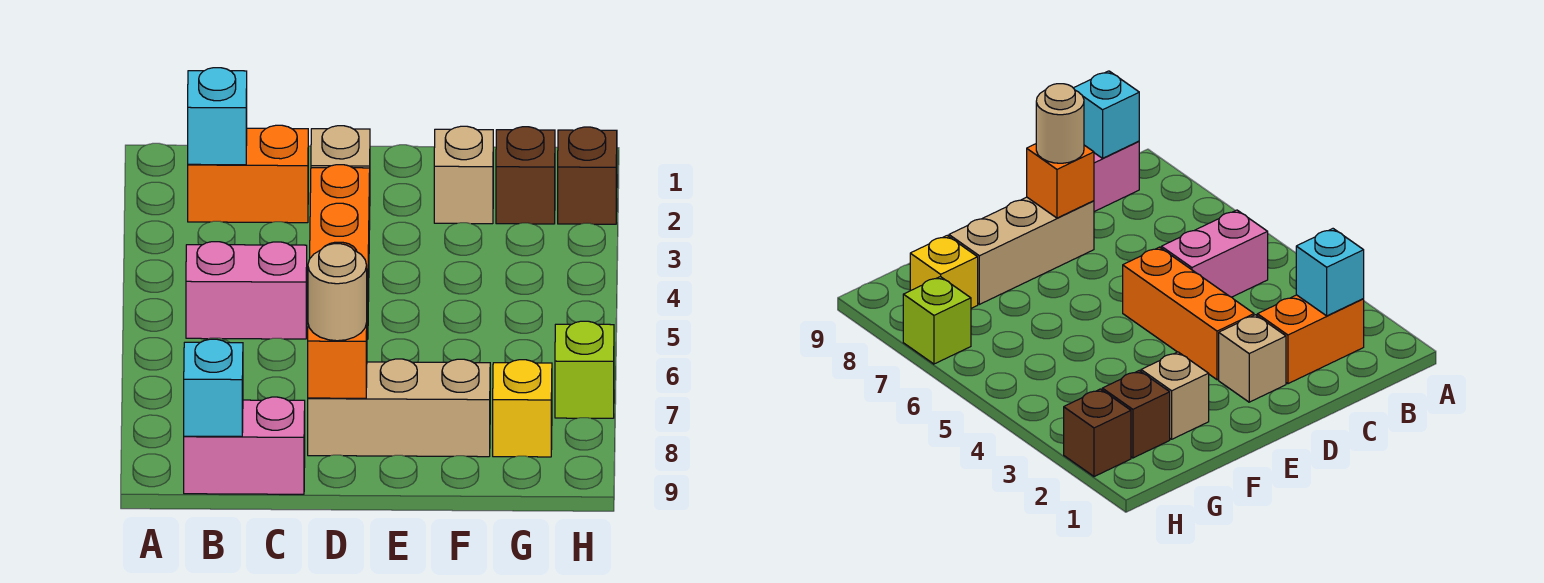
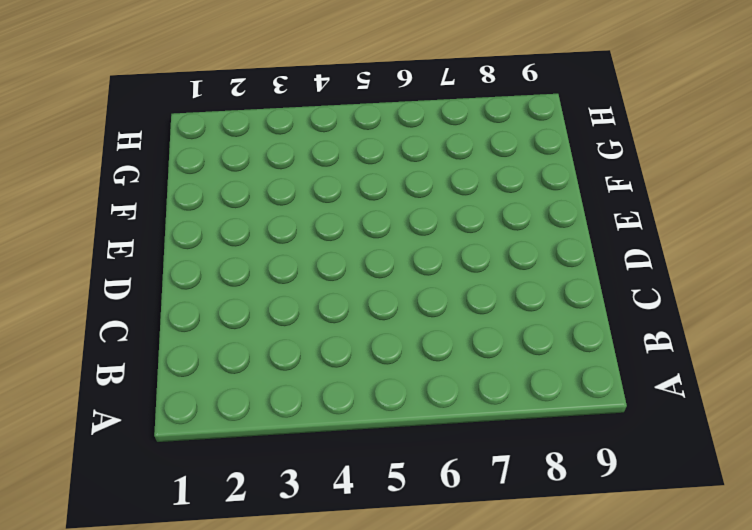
none -> orange 1x2 brick [188,125,308,223]
none -> pink 1x2 brick [186,242,307,339]
none -> pink 1x2 brick [184,397,305,494]

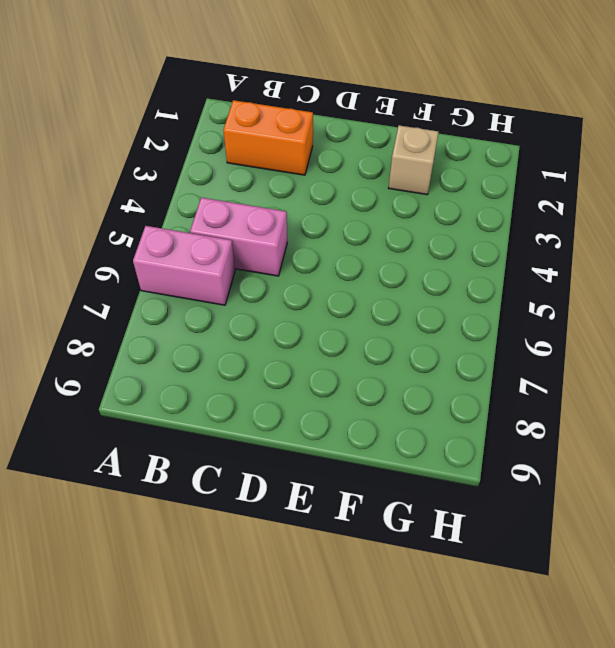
pink 1x2 brick [133,226,235,305] -> pink 1x2 brick moved to [184,397,305,494]
none -> tan 1x1 brick [311,126,370,168]
none -> orange 1x3 brick [310,165,370,339]
none -> tan 1x3 brick [308,359,490,457]

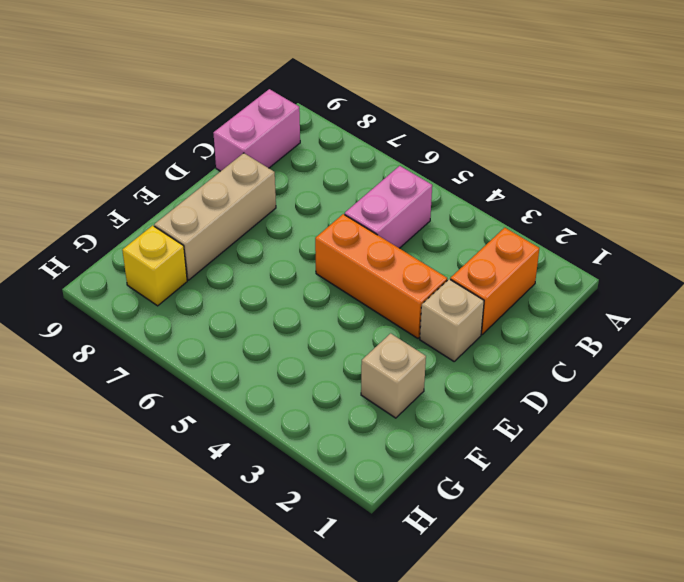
none -> brown 1x1 brick [496,127,555,224]
none -> brown 1x1 brick [558,127,617,224]
none -> lime 1x1 brick [555,321,614,418]

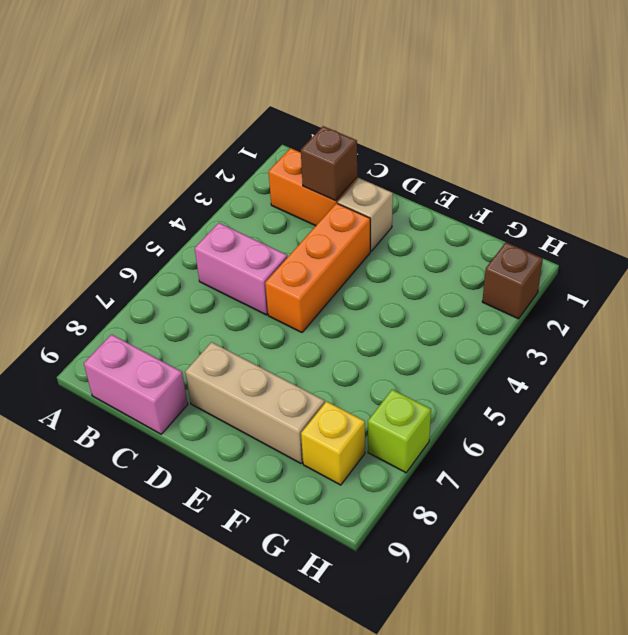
brown 1x1 brick [300,126,357,201] -> brown 1x1 brick moved to [496,127,555,224]
none -> tan 1x1 brick [434,126,493,224]
none -> cyan 1x1 brick [188,68,247,165]
none -> cyan 1x1 brick [184,339,243,437]

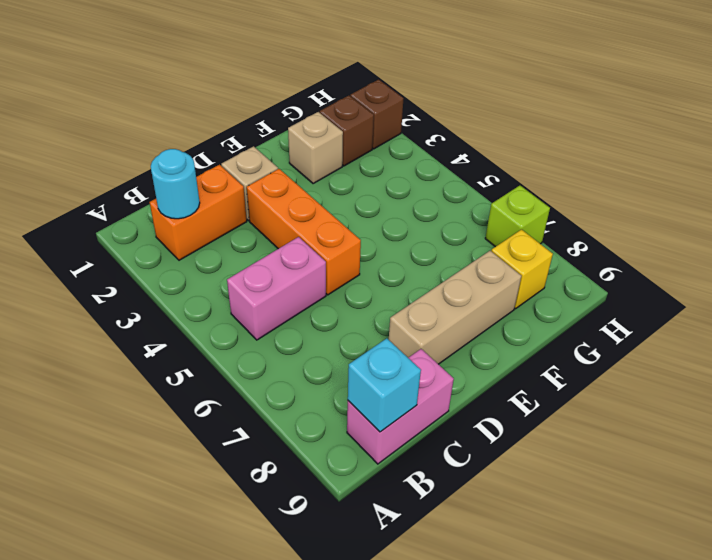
cyan 1x1 round brick [151,149,200,219] -> cyan 1x1 brick [188,68,247,165]
none -> orange 1x1 brick [308,323,367,398]
none -> tan 1x1 round brick [308,244,367,341]

